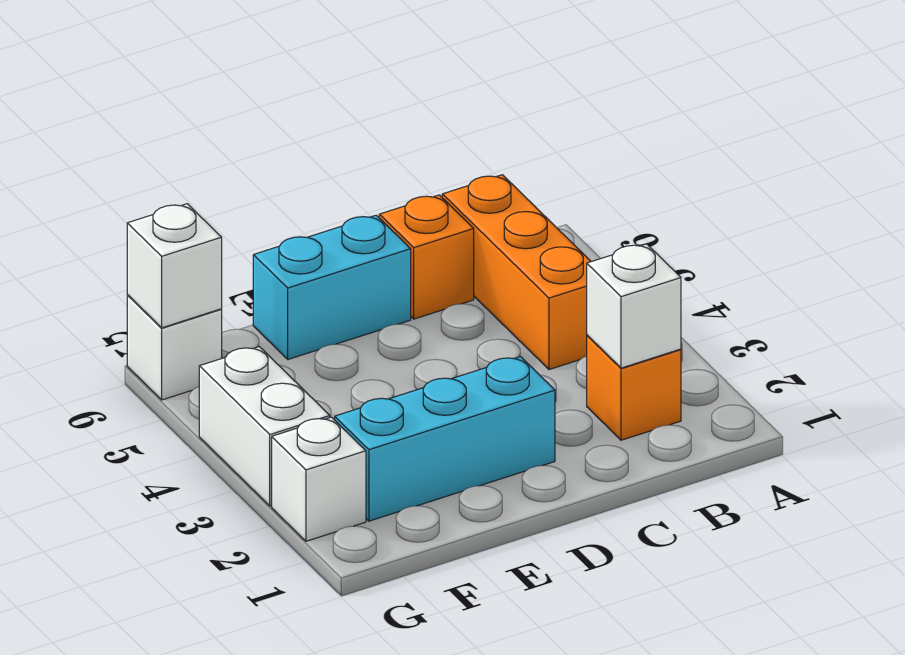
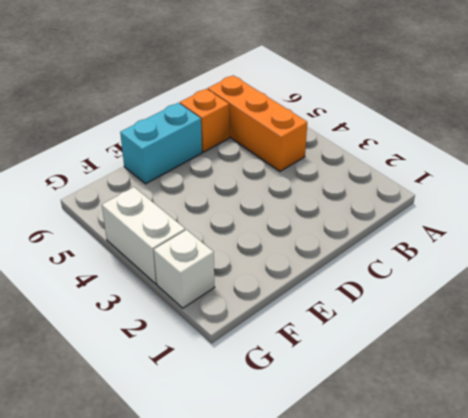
none -> orange 1x1 brick [587,335,681,440]
none -> cyan 1x3 brick [335,357,555,521]

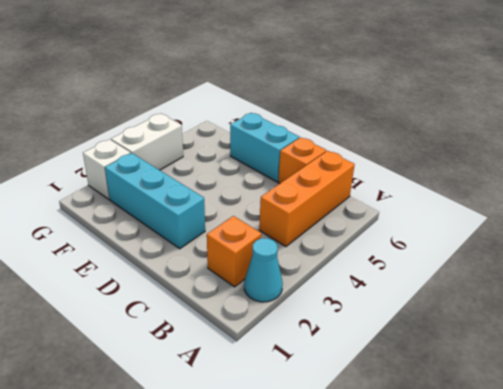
cyan 1x1 cone [244,238,283,302] -> none
none -> white 1x1 brick [127,295,222,400]
none -> white 1x1 brick [587,244,681,368]

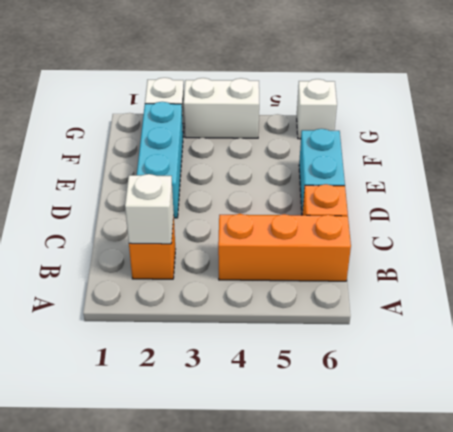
none -> white 1x1 brick [127,204,222,328]

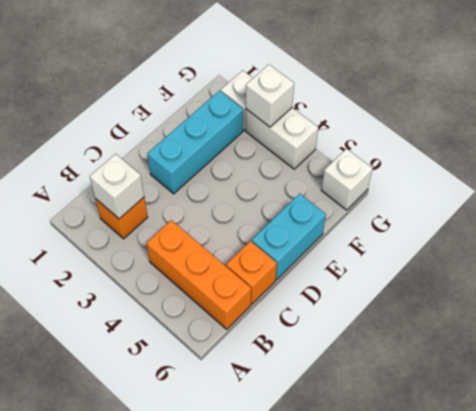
white 1x1 brick [246,65,294,127] -> white 1x1 brick moved to [127,204,222,328]

